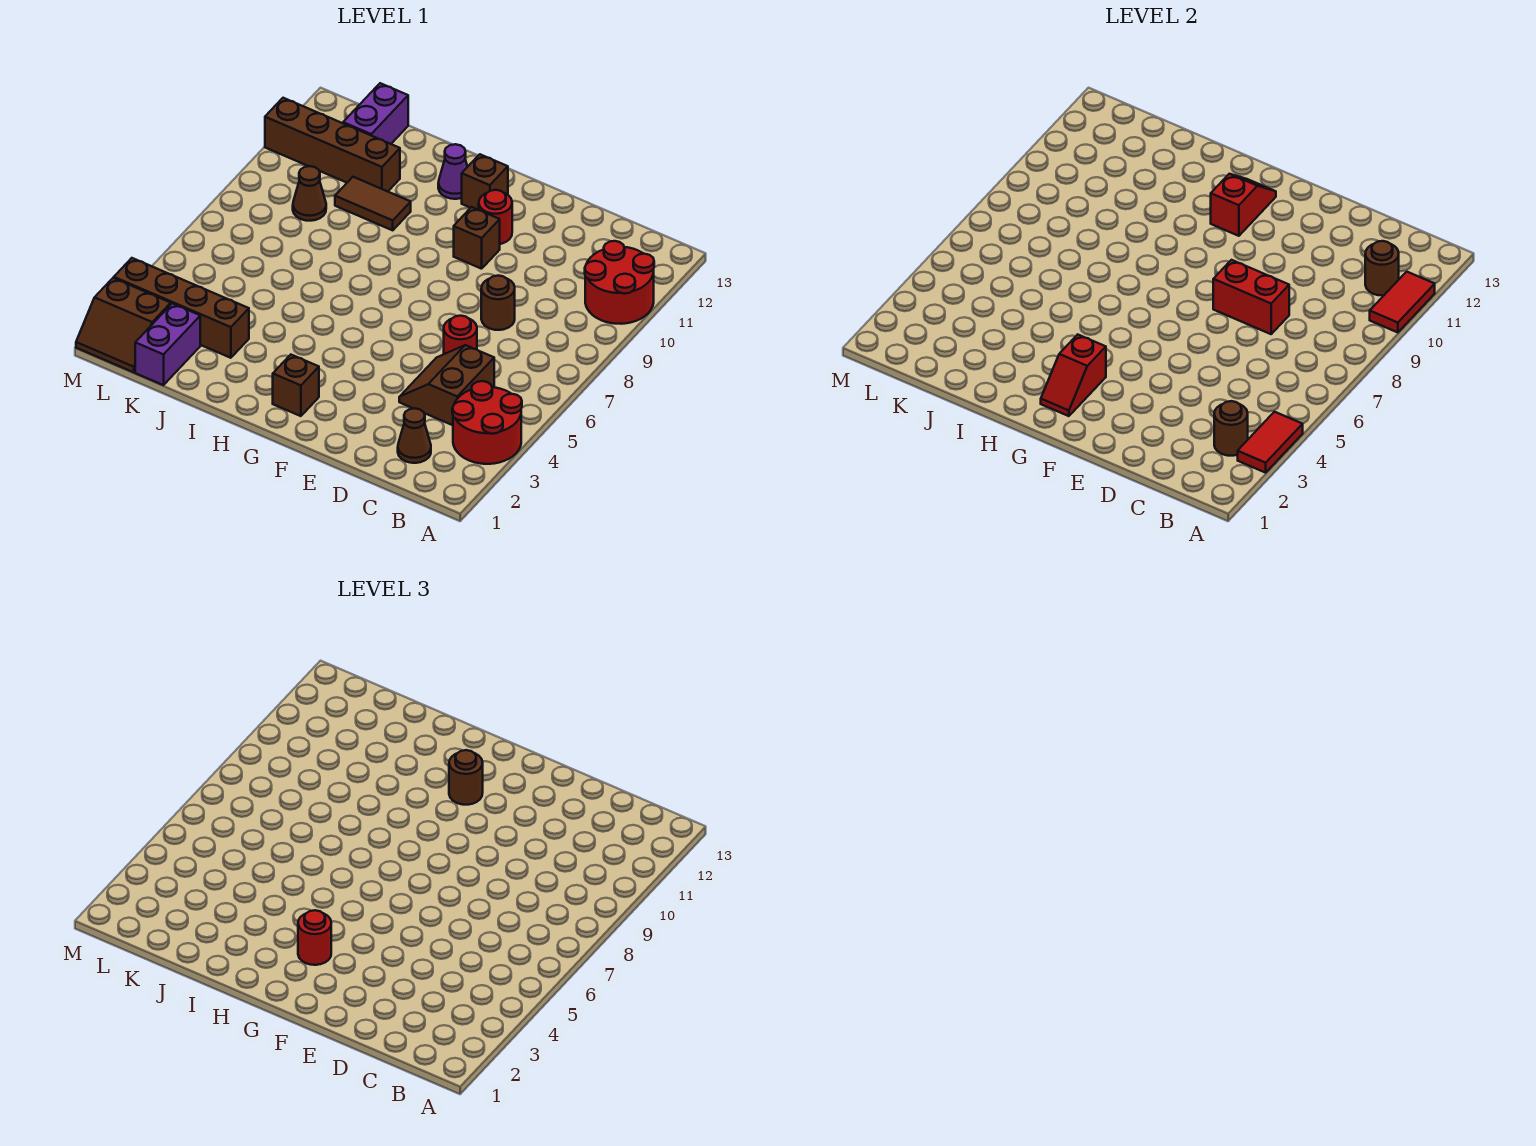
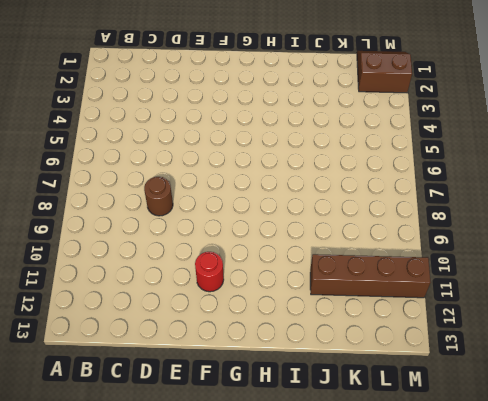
none -> red 2x2 round brick [452,381,522,464]
none -> red 2x2 round brick [585,241,654,324]
none -> brown 1x1 cone [398,408,431,463]

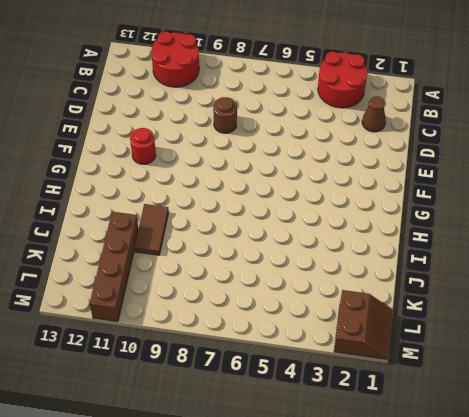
none -> brown 2x2 slope [399,345,494,425]
none -> red 1x1 round brick [444,316,477,354]
none -> brown 1x1 brick [454,207,500,269]

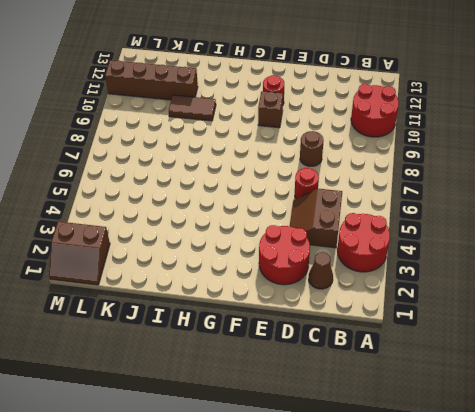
red 2x2 round brick [259,225,310,285] -> none
none -> brown 1x1 brick [273,355,319,416]
none -> brown 1x1 brick [462,154,508,210]
none -> purple 1x1 cone [438,144,467,199]

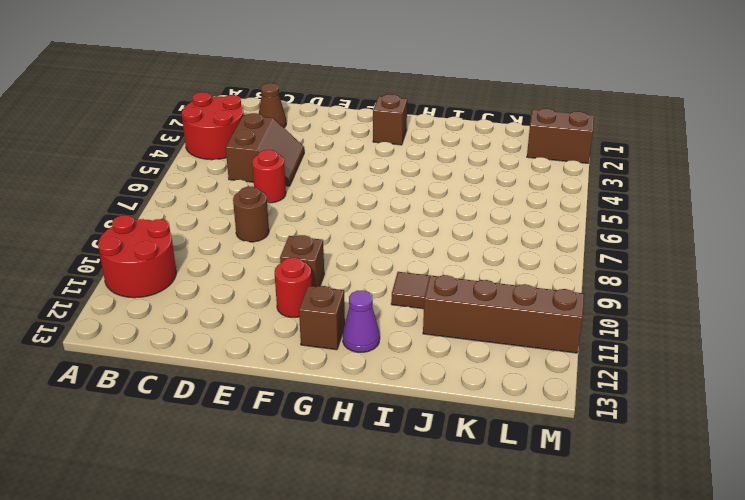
none -> brown 1x4 brick [114,258,249,358]
none -> purple 1x2 brick [135,303,200,385]
none -> brown 1x1 cone [293,166,326,221]

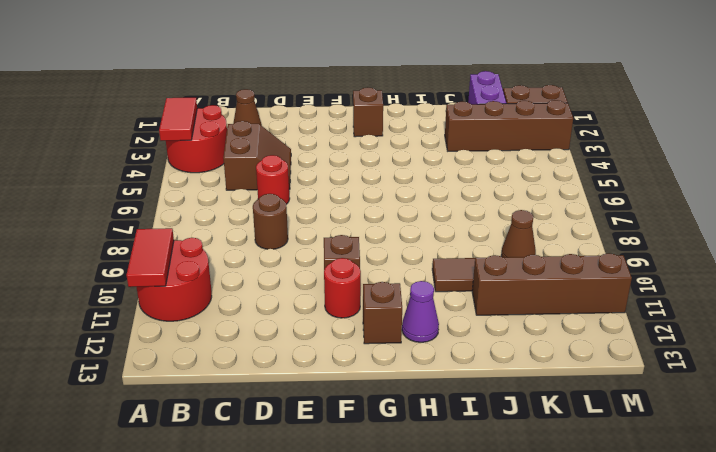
none -> purple 1x2 brick [343,83,408,144]
none -> brown 1x1 round brick [1214,401,1248,456]
none -> brown 1x1 round brick [1365,241,1399,296]

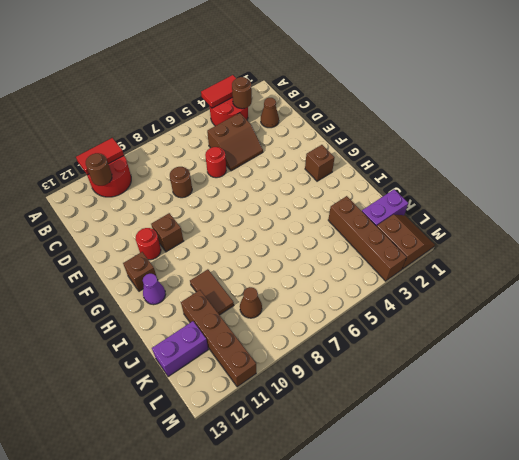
none -> red 1x2 brick [1213,260,1289,334]
none -> red 1x2 slope [1041,334,1106,416]
none -> red 1x2 slope [1211,174,1276,236]

